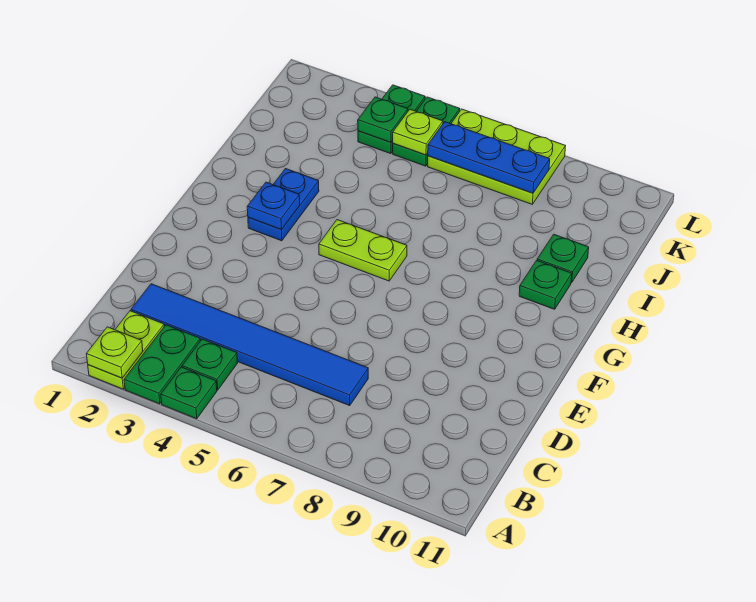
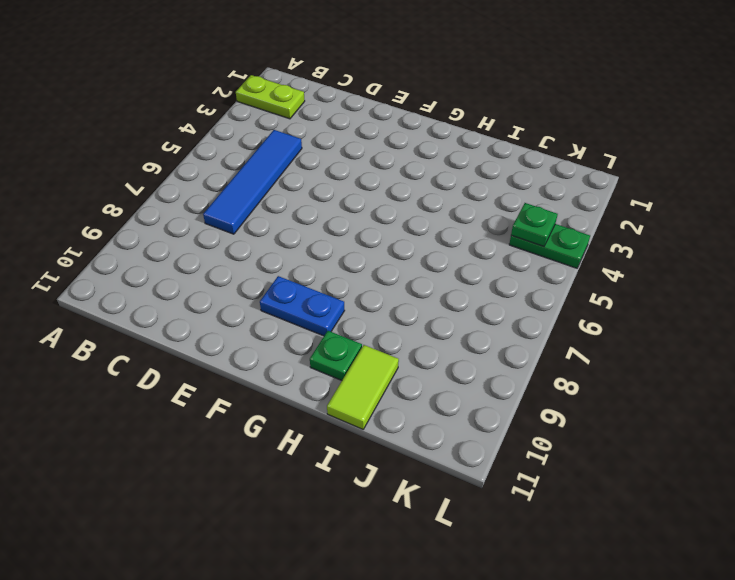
blue 1x4 tile [203,130,302,234] -> blue 1x6 tile [131,284,368,406]
blue 1x2 plate [260,276,345,336] -> blue 1x2 plate moved to [248,169,319,241]
lime 1x2 tile [327,345,399,429] -> green 1x1 plate [537,234,589,283]
none -> green 1x2 plate [124,325,200,404]
none -> green 1x1 plate [161,367,217,419]
none -> green 1x1 plate [182,339,237,390]

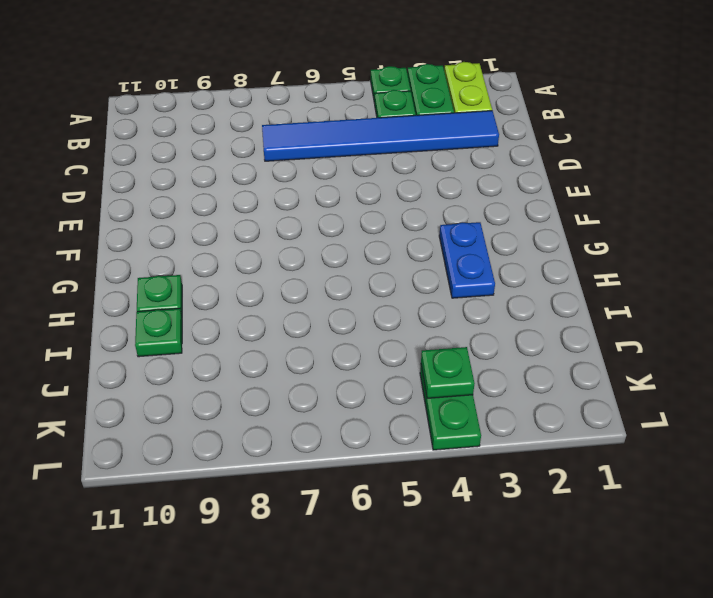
none -> lime 1x2 plate [319,220,407,281]
none -> green 1x2 plate [393,97,460,166]
none -> lime 2x3 plate [428,109,565,204]

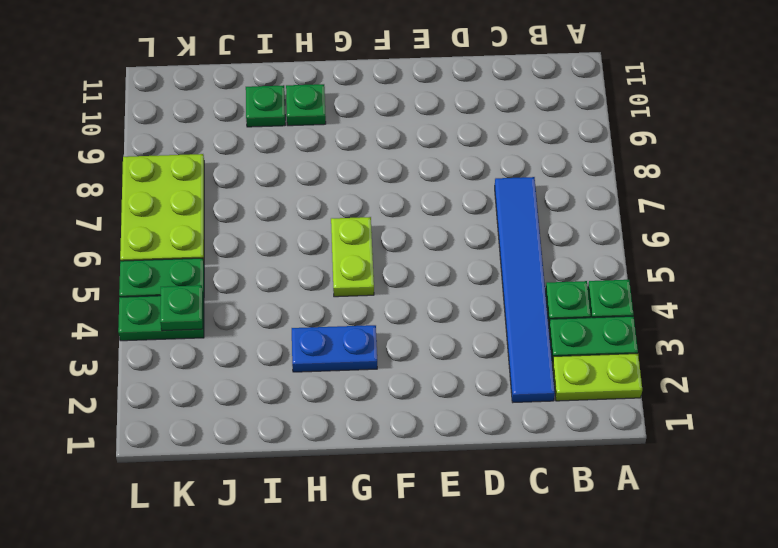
none -> lime 1x1 plate [87,327,143,378]
none -> blue 1x1 plate [247,182,300,230]
none -> lime 1x1 plate [393,109,443,155]

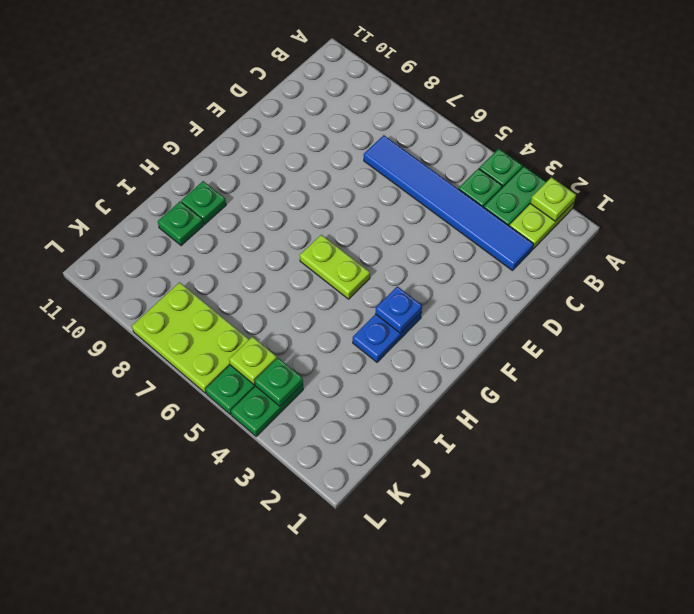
none -> blue 1x3 plate [427,122,550,193]

